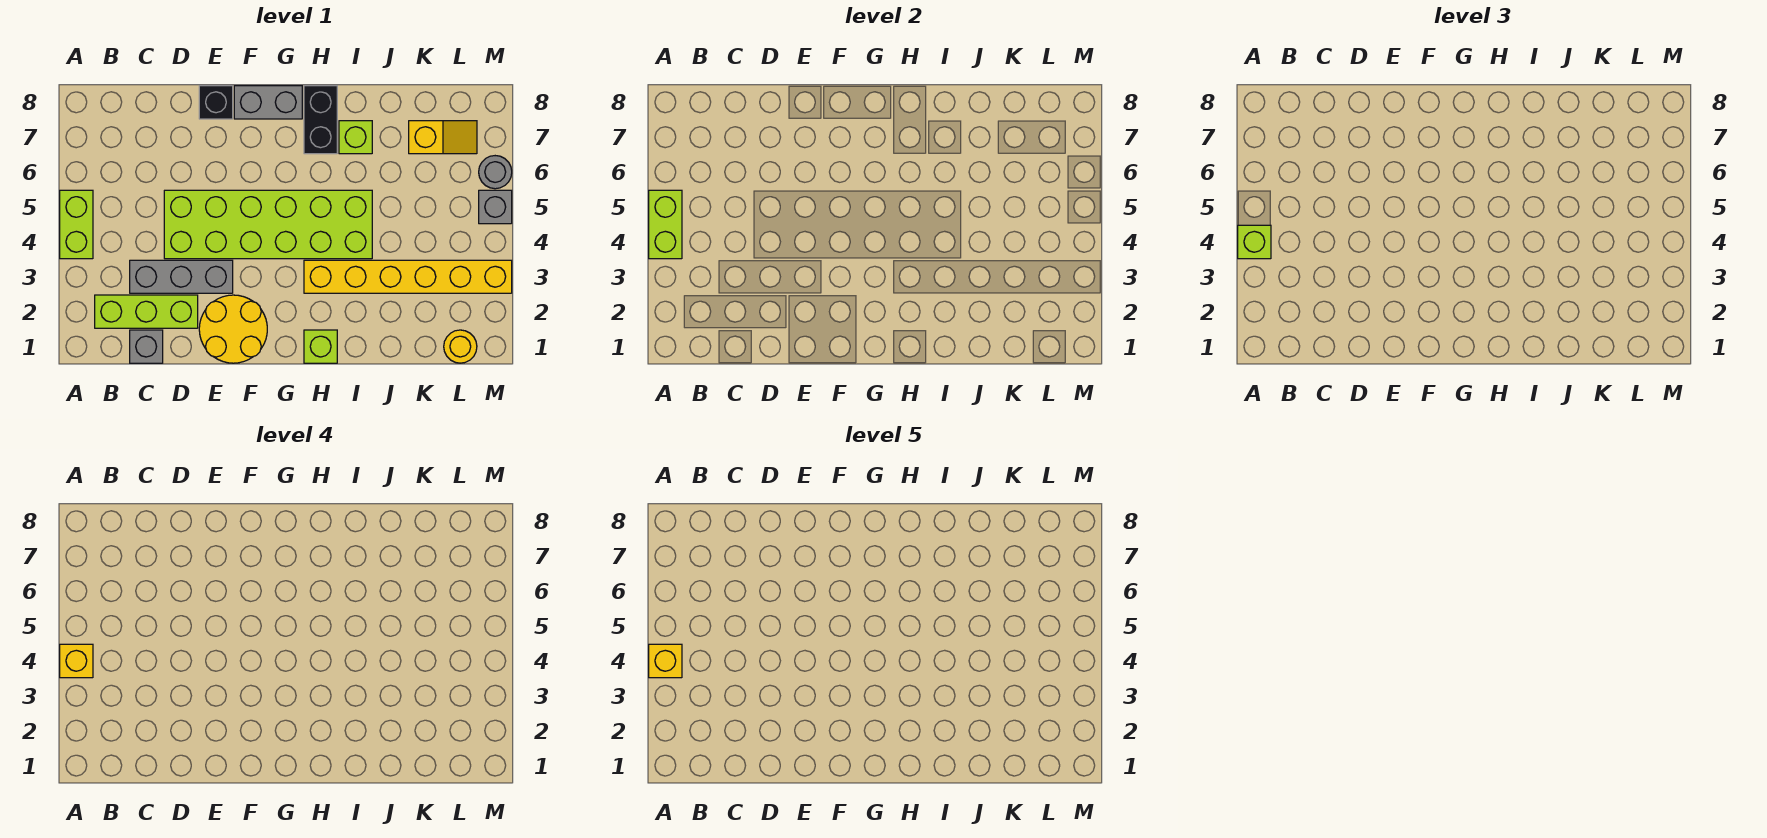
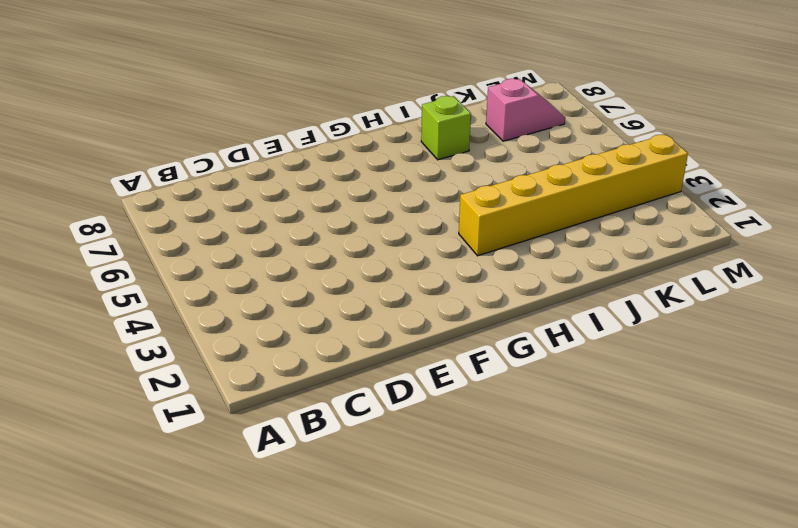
pink 1x2 slope [486,79,565,141] -> yellow 1x2 slope [409,121,477,154]
none -> lime 1x2 brick [60,190,93,259]
none -> lime 1x3 brick [95,295,198,328]
none -> grey 1x1 brick [130,330,163,363]

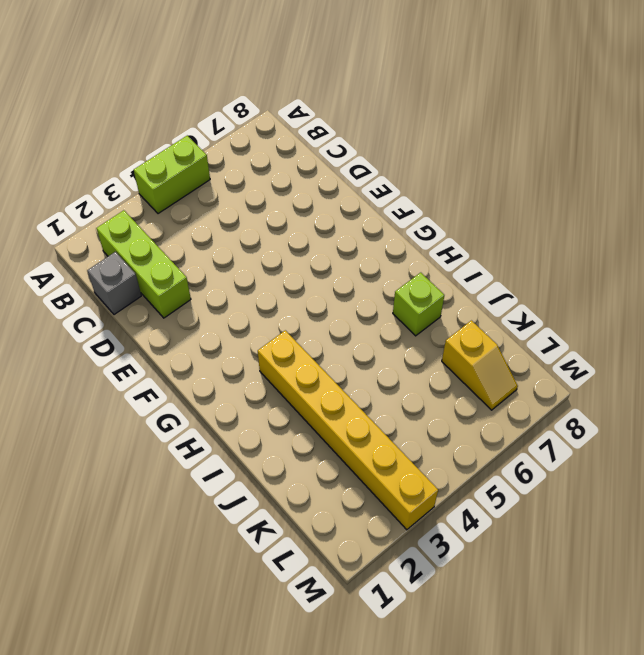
none -> grey 1x3 brick [130,260,233,293]
none -> lime 2x6 brick [164,190,372,259]
none -> yellow 2x2 round brick [199,295,267,363]

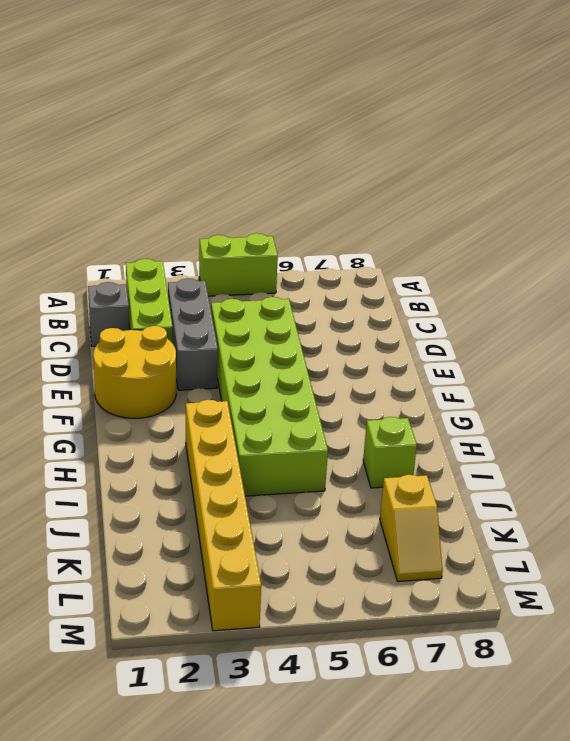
none -> black 1x1 brick [199,86,233,119]
none -> grey 1x2 brick [234,86,302,119]
none -> lime 1x1 brick [304,330,337,363]

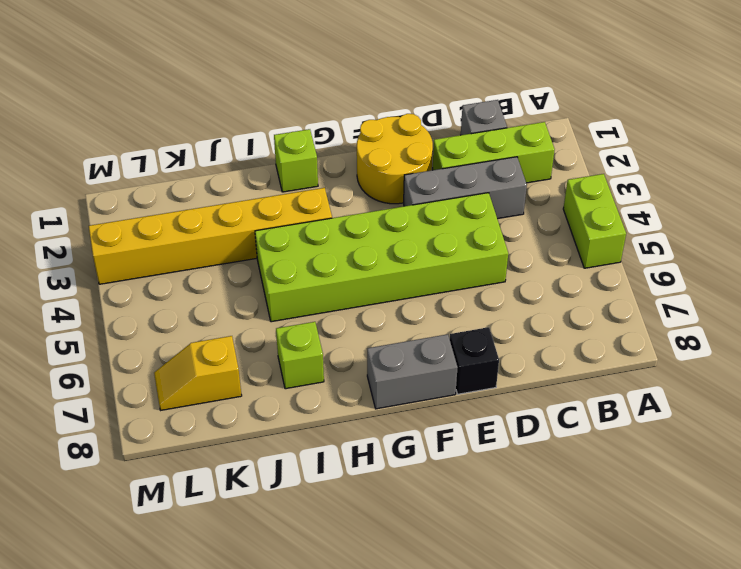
none -> black 1x2 brick [304,86,337,154]
none -> yellow 1x1 round brick [444,330,477,363]
none -> grey 1x1 brick [479,190,512,224]

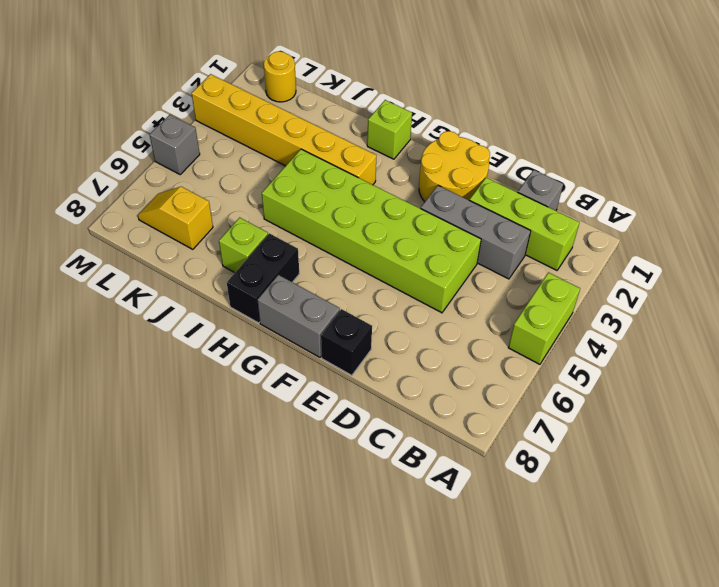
none -> grey 1x1 round brick [479,156,512,189]
none -> lime 1x2 brick [649,190,682,259]
none -> lime 1x1 brick [1238,225,1271,259]

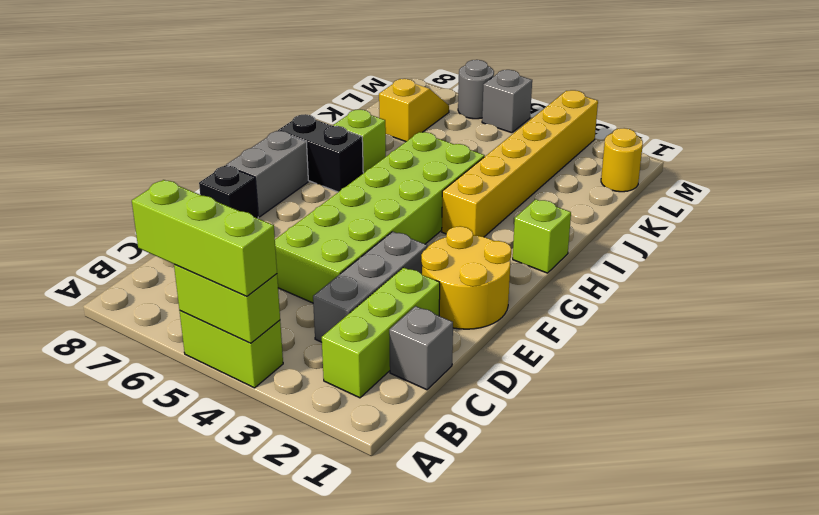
lime 1x3 brick [132,180,277,296] -> lime 1x1 brick [1238,225,1271,259]
none -> yellow 1x1 brick [60,644,93,678]
none -> yellow 1x1 brick [649,644,682,678]

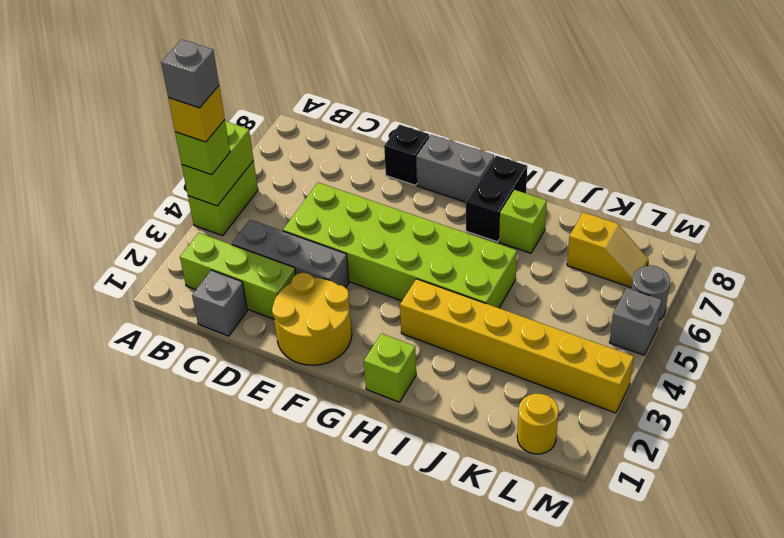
grey 1x1 brick [161,40,219,108] -> yellow 1x1 brick [649,644,682,678]

